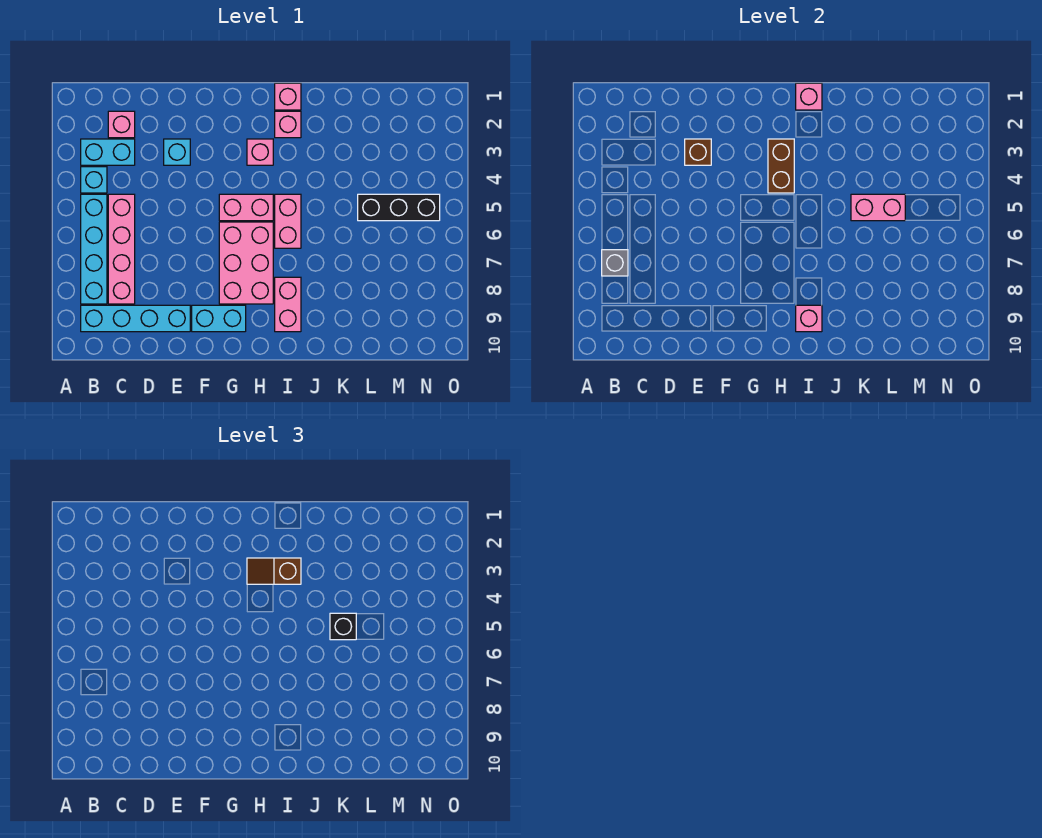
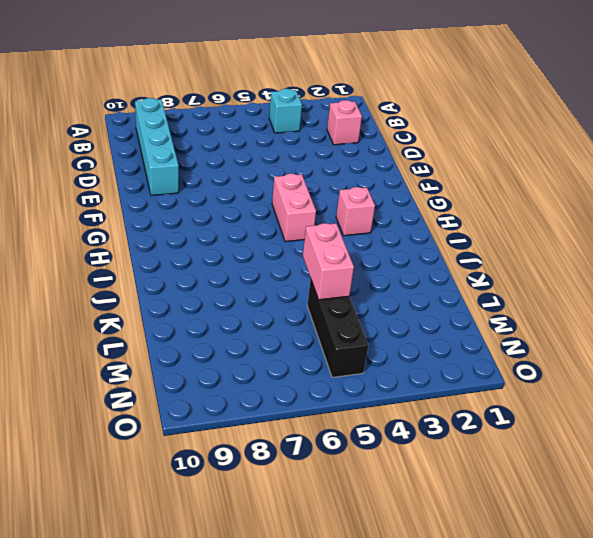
none -> cyan 1x2 brick [81,139,135,165]
none -> cyan 1x4 brick [81,194,107,304]
none -> pink 1x4 brick [108,194,135,304]

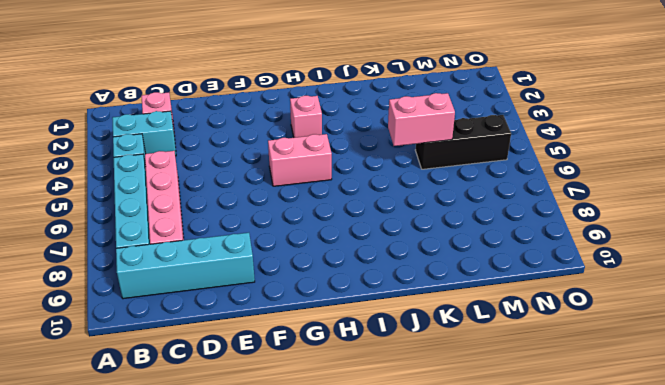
none -> cyan 1x1 brick [164,139,190,165]
none -> cyan 1x2 brick [192,305,246,332]
none -> pink 2x3 brick [219,222,273,304]

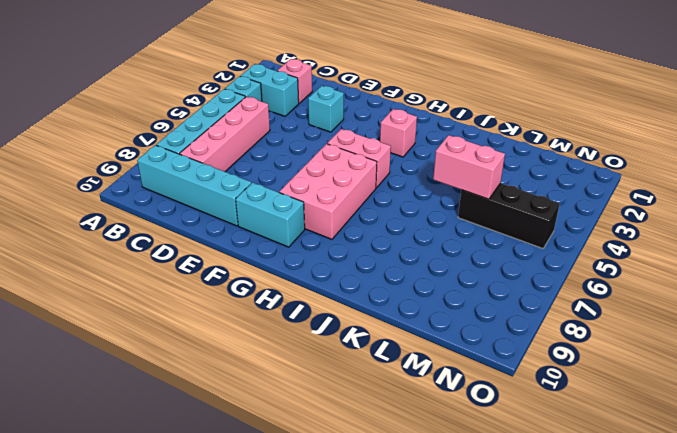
none -> pink 1x1 brick [275,83,301,110]
none -> pink 1x1 brick [275,111,301,138]
none -> pink 1x2 brick [275,194,301,248]

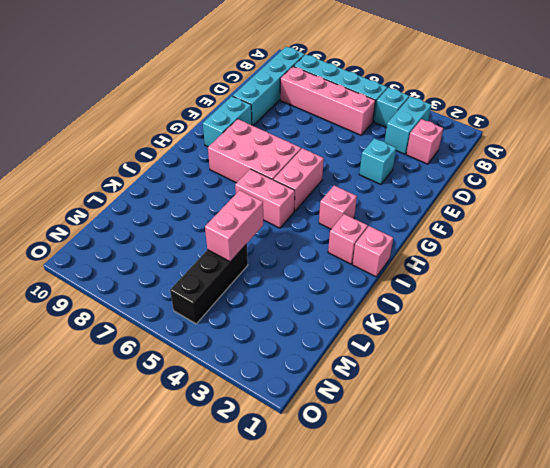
none -> pink 1x2 brick [275,277,301,332]
none -> grey 1x1 brick [602,250,628,276]
none -> brown 1x1 brick [685,139,711,165]

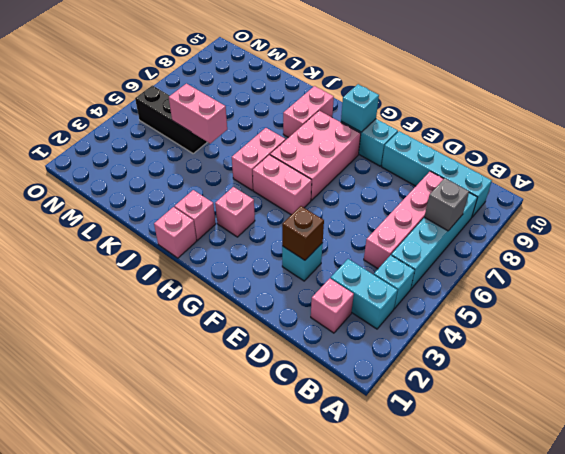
cyan 1x1 brick [341,84,379,132] -> none
none -> brown 1x2 brick [768,139,794,193]
none -> pink 1x1 brick [796,83,822,110]
none -> pink 1x1 brick [796,305,822,332]

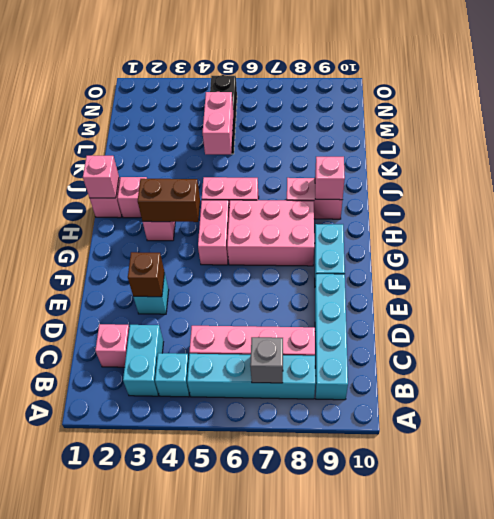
none -> brown 1x2 slope [247,558,301,584]
none -> black 1x1 brick [330,613,356,640]

